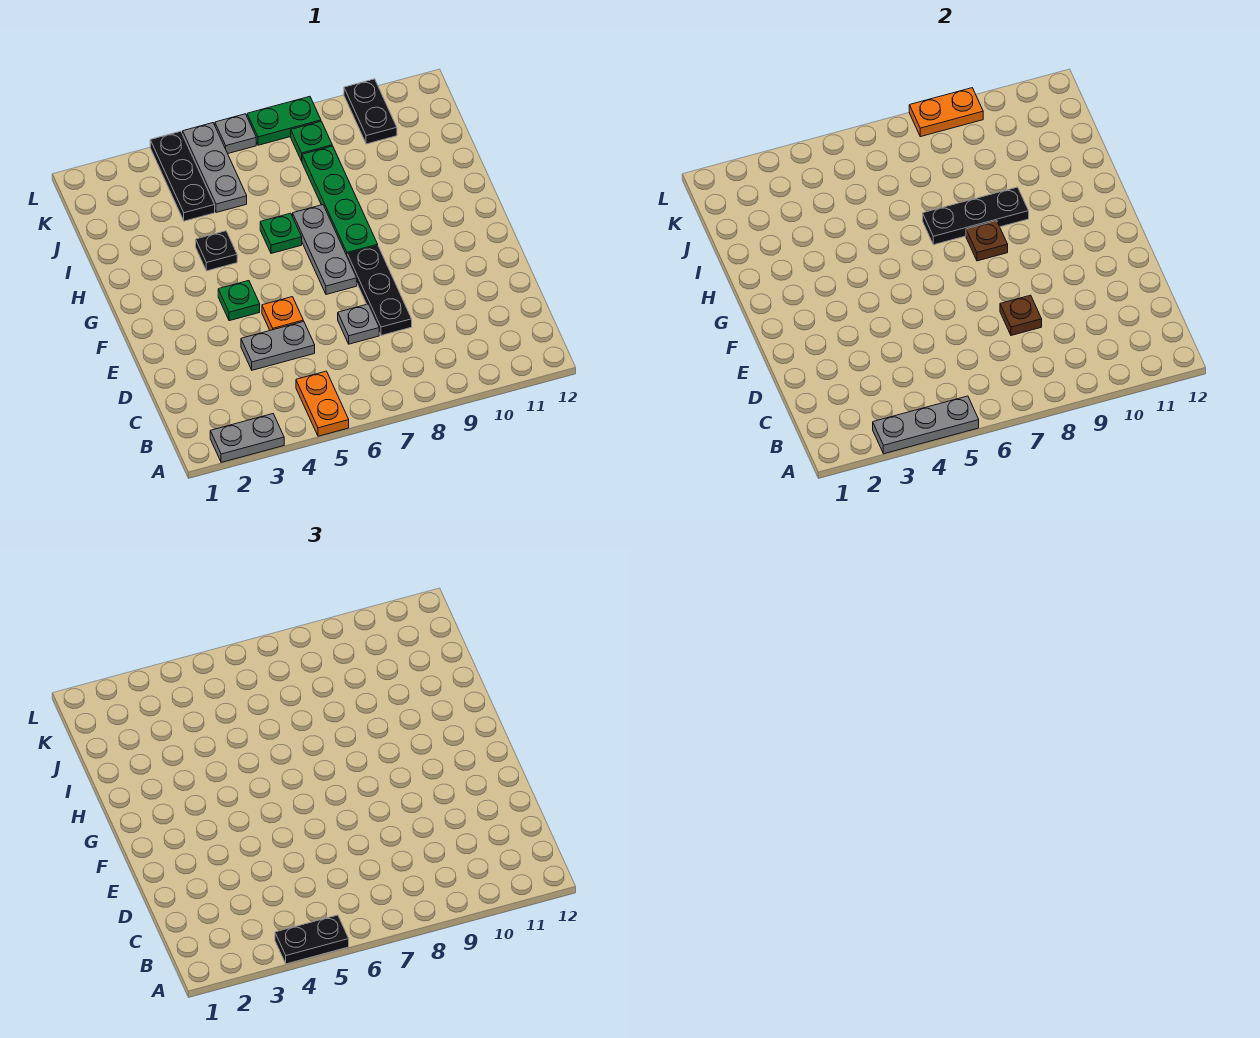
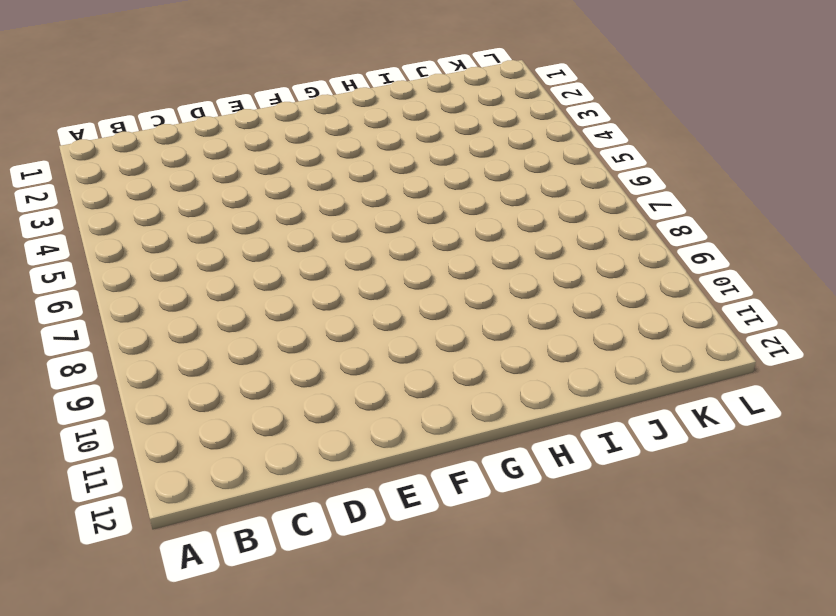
none -> grey 1x2 plate [210,414,284,462]
none -> orange 1x2 plate [296,371,349,436]
none -> grey 1x2 plate [241,321,315,370]

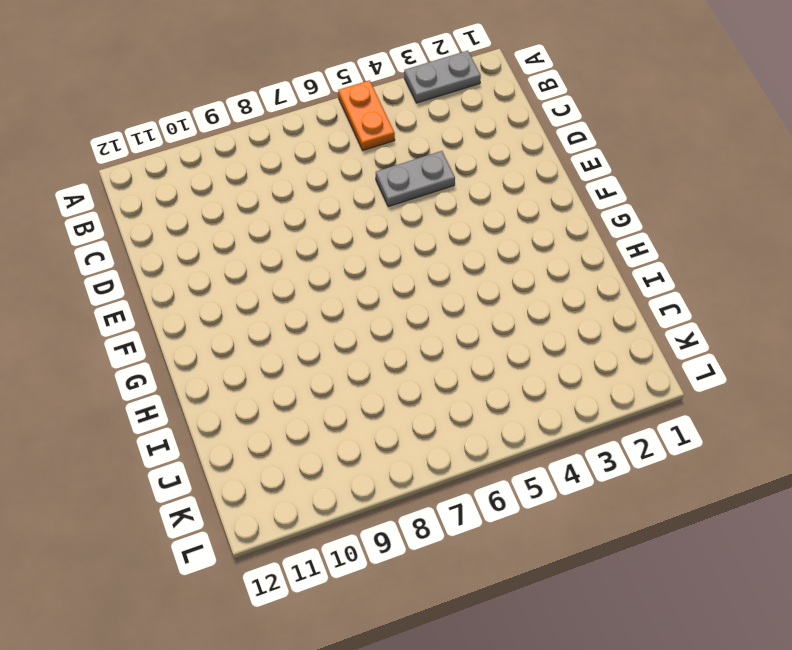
none -> grey 1x1 plate [338,304,379,344]
none -> black 1x3 plate [347,246,412,335]
none -> orange 1x1 plate [262,297,303,330]

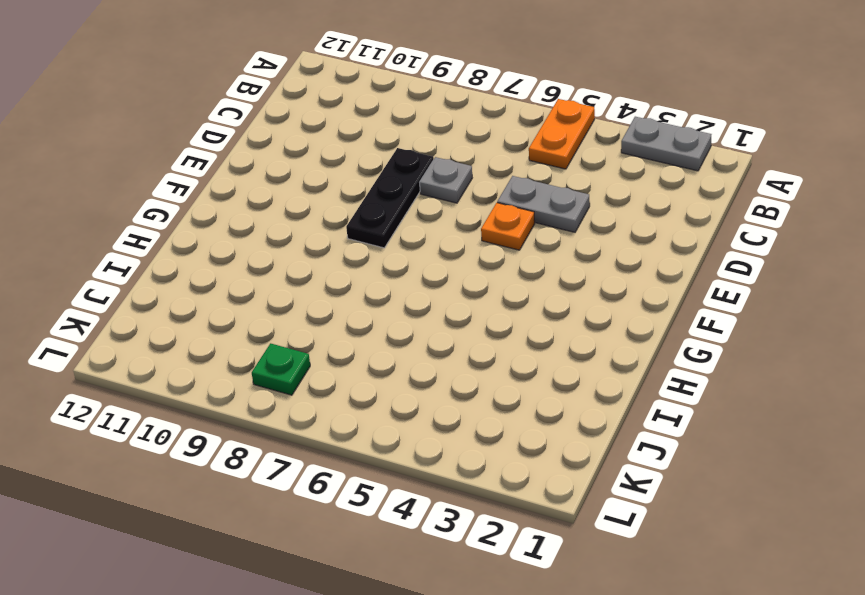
none -> green 1x1 plate [218,281,260,321]
none -> grey 1x3 plate [293,205,357,294]
none -> green 1x4 plate [302,146,378,256]

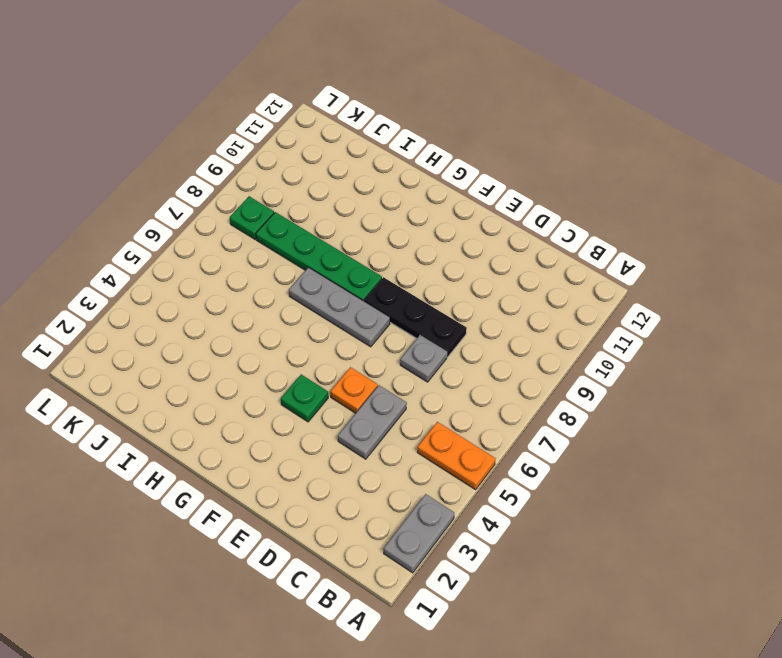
none -> black 1x1 plate [196,231,237,271]
none -> green 1x1 plate [260,213,302,254]
none -> black 1x3 plate [150,131,215,221]

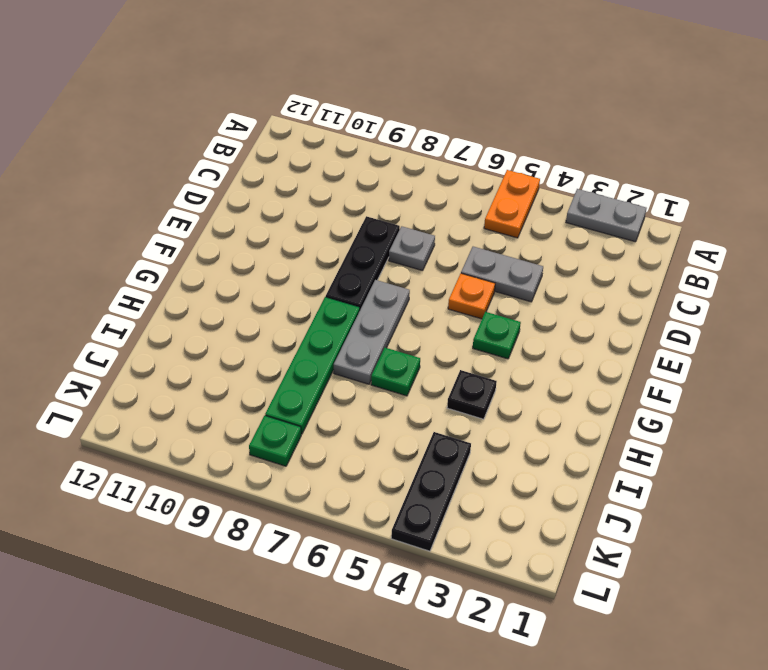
none -> grey 1x3 plate [183,123,247,213]
none -> black 1x2 plate [344,79,397,144]
none -> grey 1x1 plate [215,114,256,154]

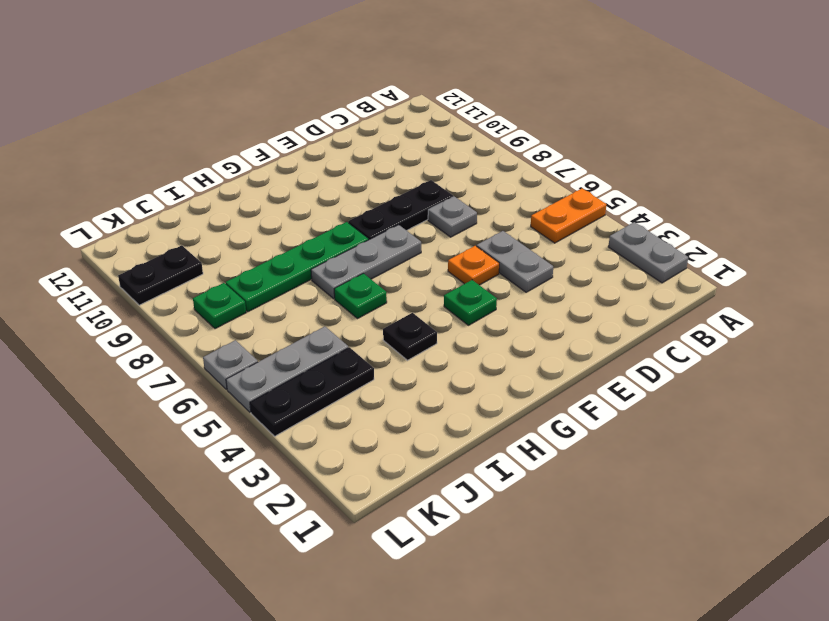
none -> green 1x2 plate [247,97,321,145]
none -> grey 1x3 plate [873,396,979,454]
none -> brown 1x1 plate [1000,295,1042,335]

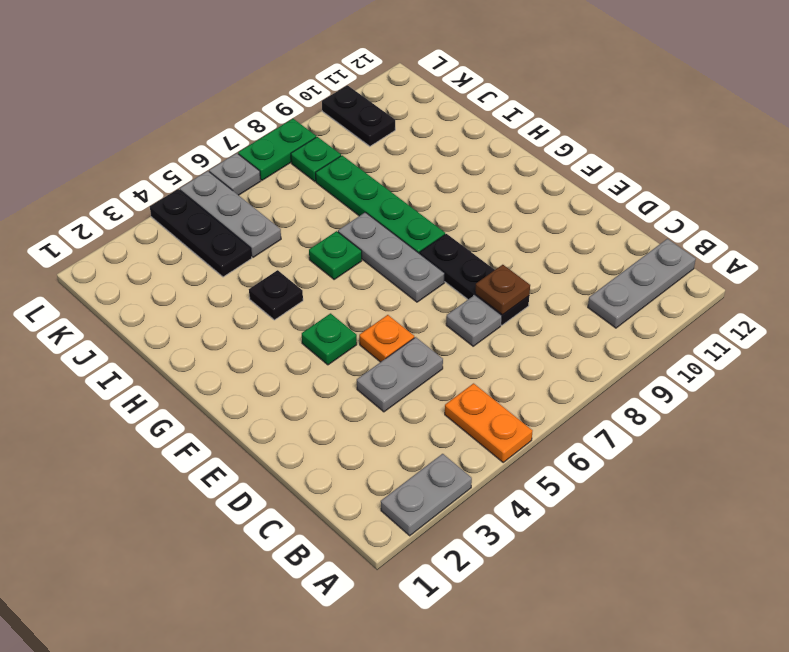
grey 1x3 plate [588,239,696,328] -> grey 1x3 plate moved to [873,396,979,454]
none -> brown 1x1 plate [966,221,1008,261]
none -> black 1x3 plate [923,187,1029,245]
none -> orange 1x2 plate [909,88,983,137]

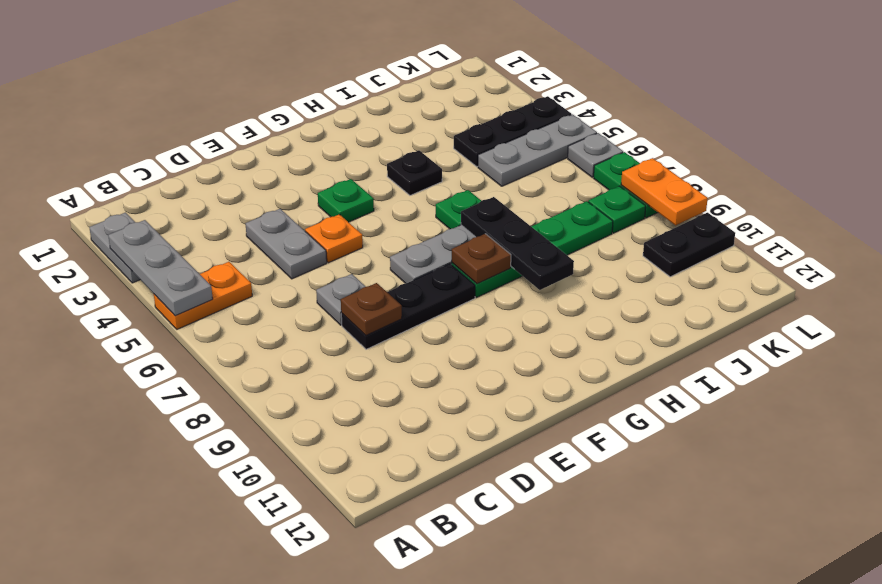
none -> black 1x2 plate [275,915,349,964]

